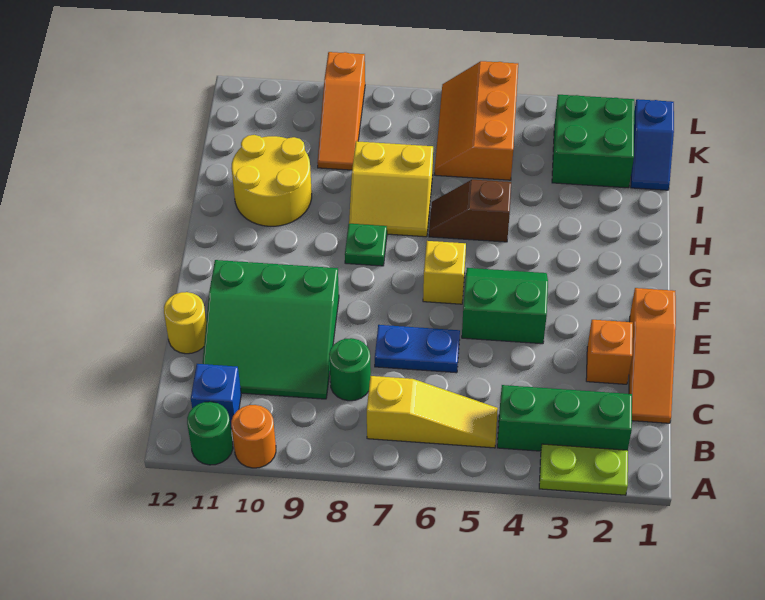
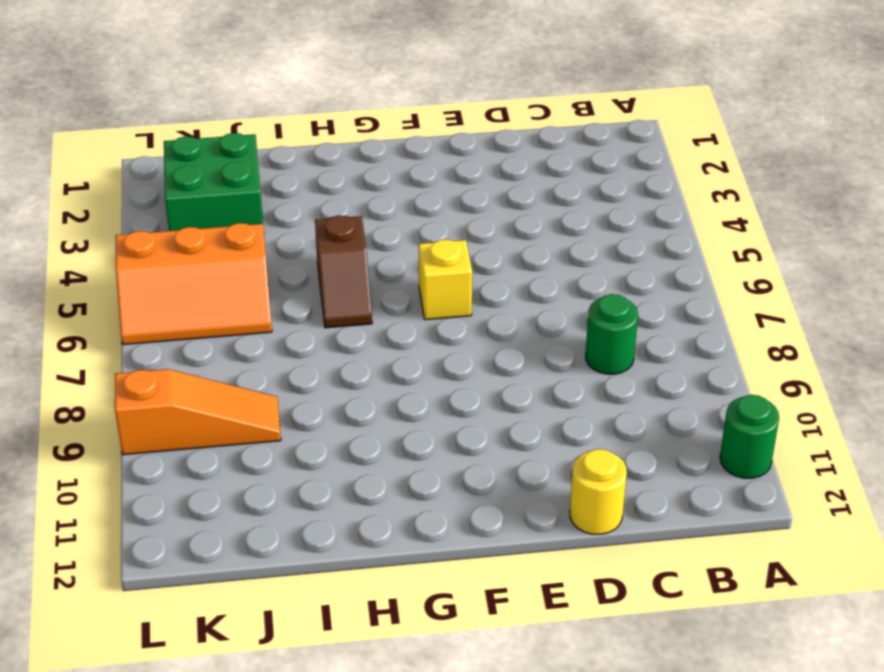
none -> lime 1x2 plate [539,444,628,495]
none -> orange 1x1 round brick [231,405,276,468]
none -> green 1x3 brick [497,385,632,451]

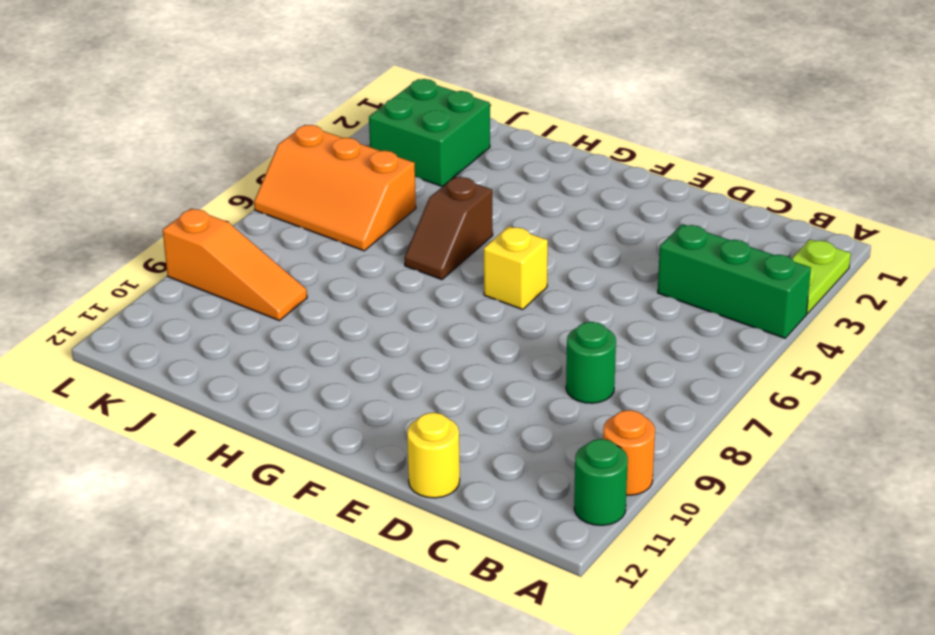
green 1x3 brick [658,224,811,338] -> green 1x3 brick turned to [497,385,632,451]
none -> yellow 1x3 slope [367,376,498,448]
none -> blue 1x1 brick [191,364,241,429]
none -> orange 1x3 slope [629,288,676,423]

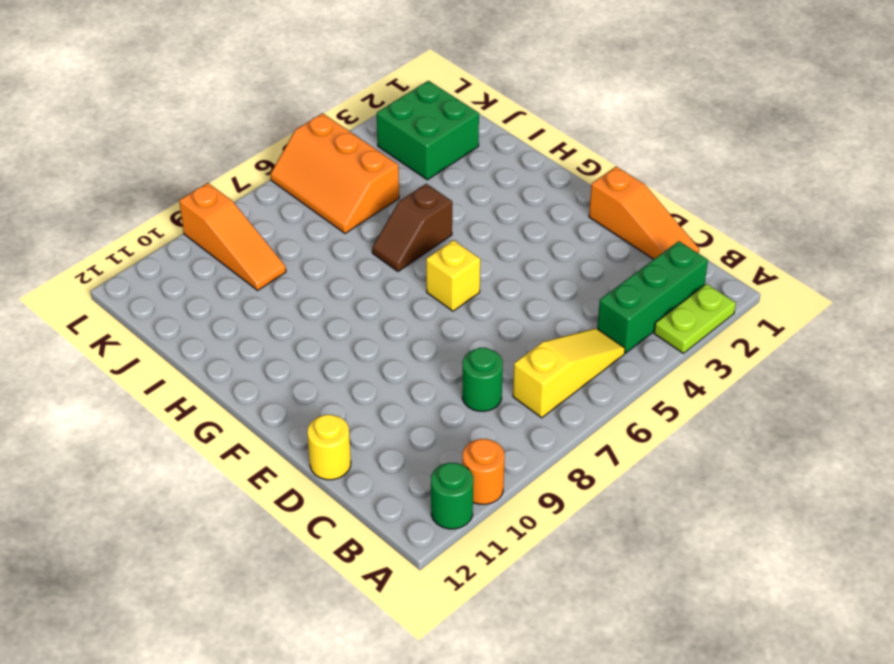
none -> blue 1x1 brick [191,364,241,429]
none -> green 3x3 slope [203,260,339,399]
none -> orange 1x1 brick [586,320,633,384]

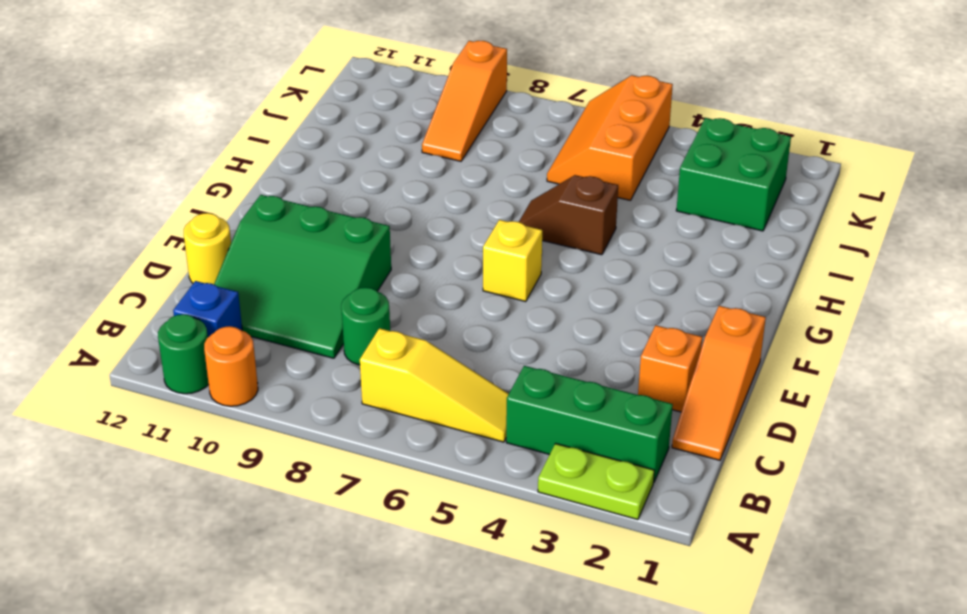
none -> blue 1x2 plate [375,325,460,373]
none -> green 2x2 slope [462,268,548,344]
none -> green 1x1 plate [345,224,387,266]

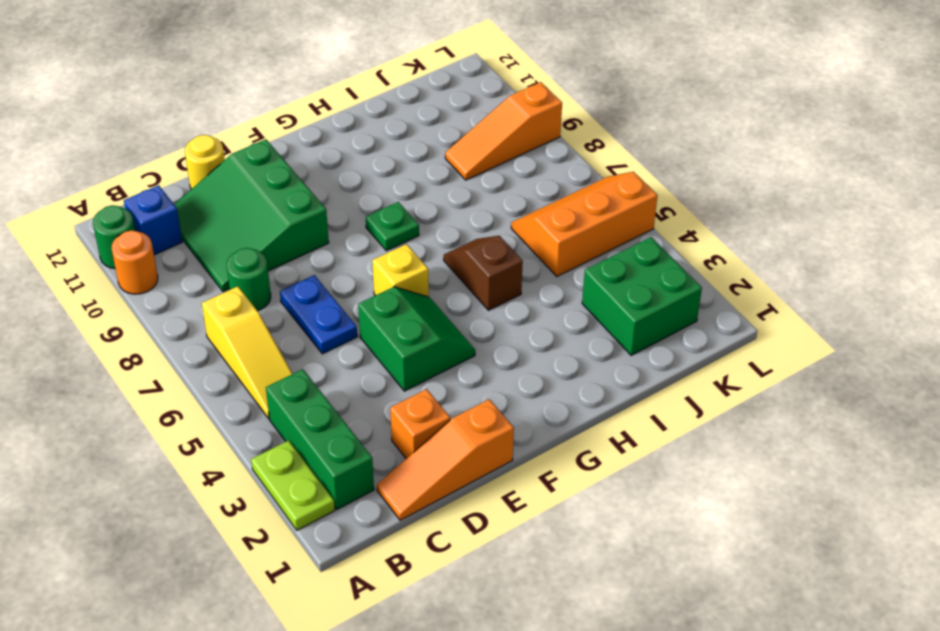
none -> yellow 2x2 slope [349,141,433,237]
none -> yellow 2x2 round brick [231,135,312,226]
none -> blue 1x2 slope [631,99,674,190]

